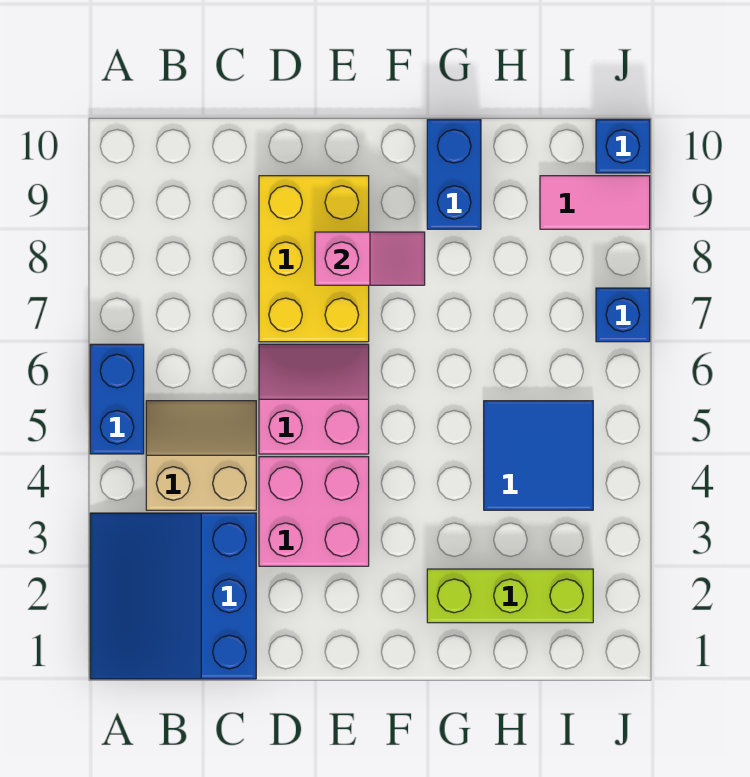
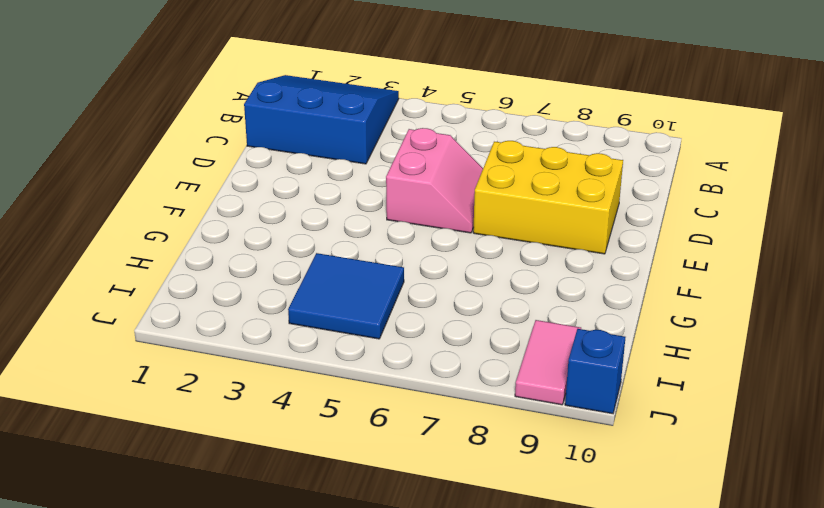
none -> blue 1x2 brick [90,344,144,454]
none -> tan 2x2 slope [146,401,256,510]
none -> pink 2x2 brick [259,457,369,566]

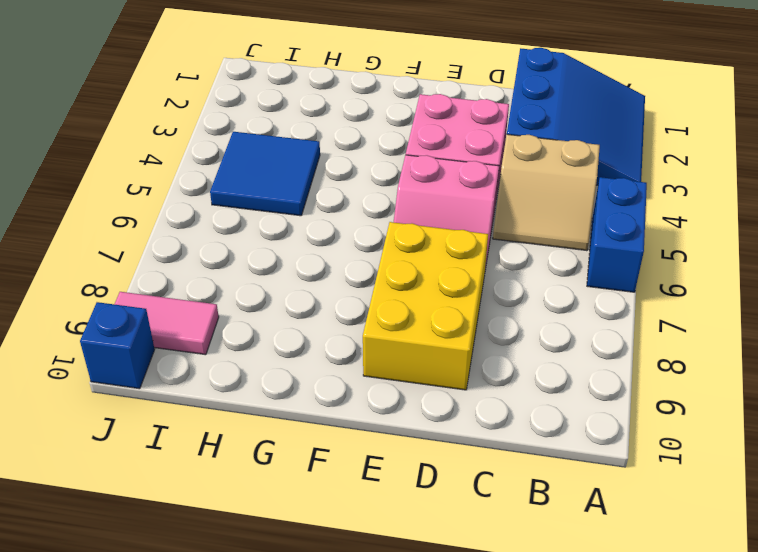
none -> lime 1x3 brick [427,569,593,623]
none -> blue 1x2 brick [427,120,481,229]
none -> blue 1x1 brick [596,288,650,342]

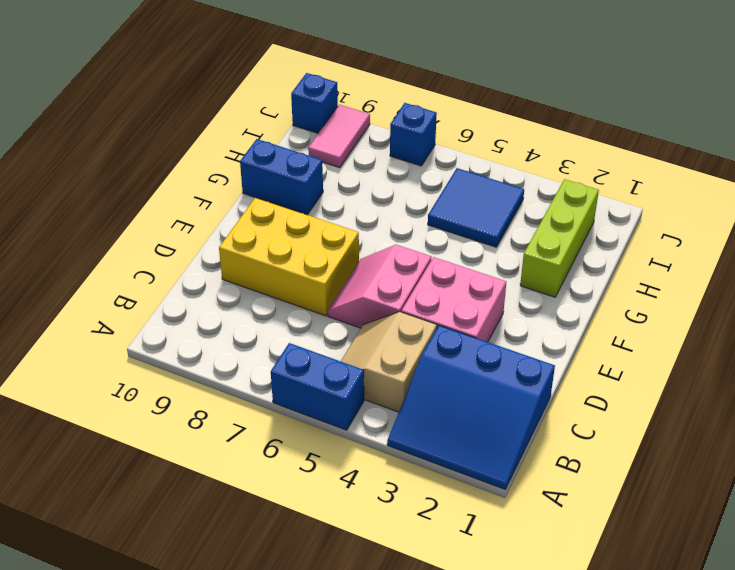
none -> pink 1x2 slope [315,232,425,285]

